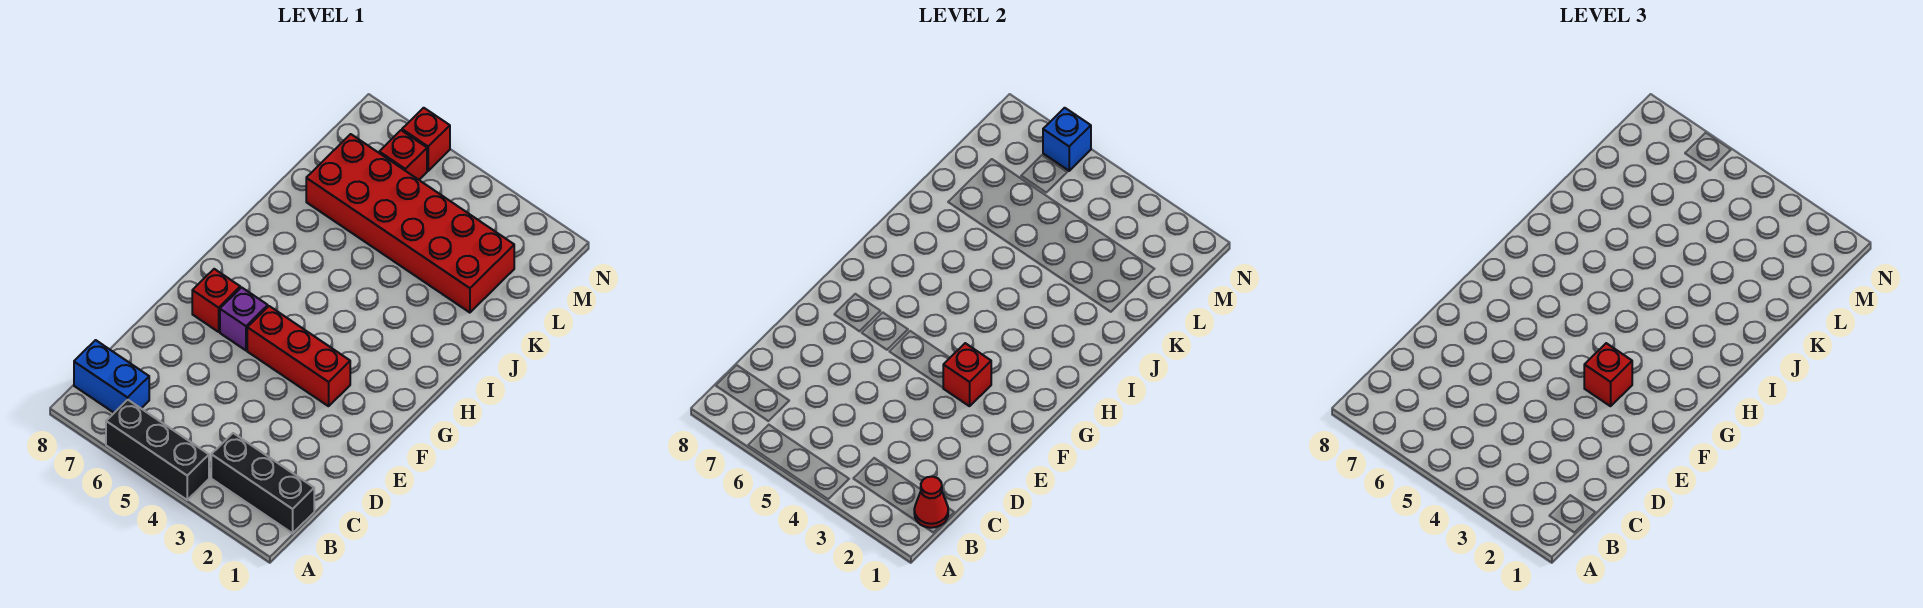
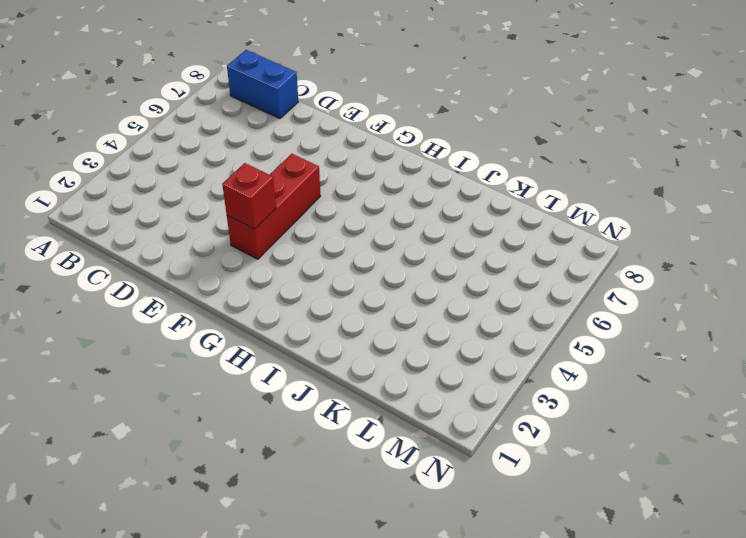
blue 1x2 brick [227,50,298,118] -> blue 1x2 brick turned to [74,340,149,413]
none -> black 1x3 brick [106,400,209,500]
none -> black 1x3 brick [211,433,314,533]
none -> purple 1x1 brick [220,287,268,350]

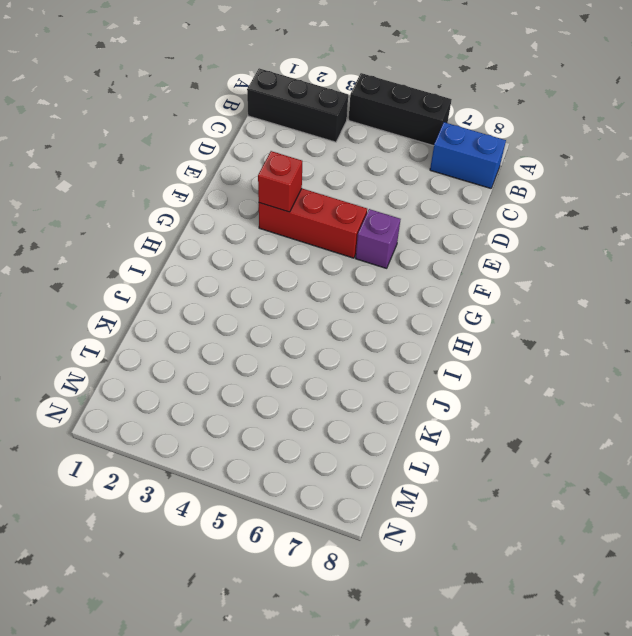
none -> red 1x1 brick [192,269,240,332]
none -> red 2x6 brick [306,134,514,313]
none -> red 1x1 brick [379,130,427,180]

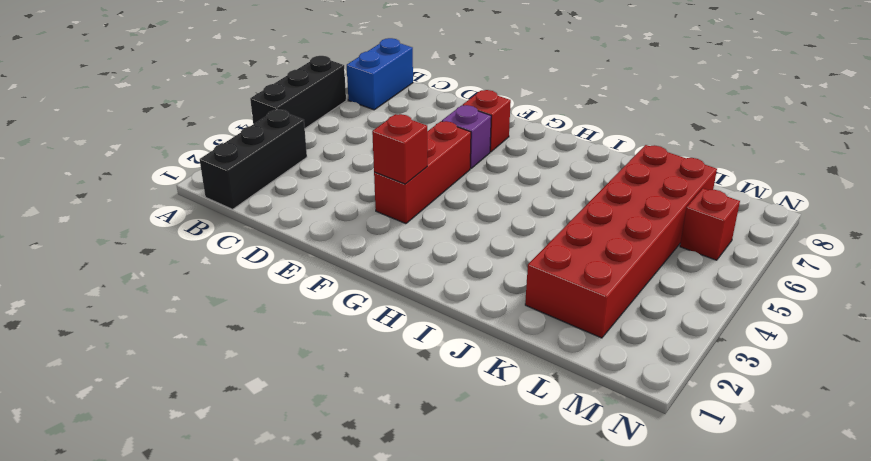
none -> red 1x1 brick [402,108,450,171]
none -> red 1x1 cone [914,477,948,528]
none -> blue 1x1 brick [1043,108,1091,171]

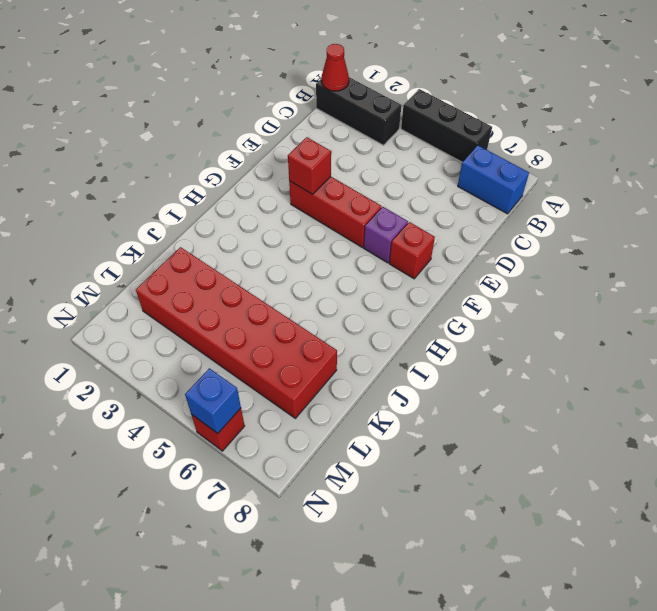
none -> red 1x1 brick [379,130,427,180]
none -> red 1x1 brick [1584,343,1632,406]

